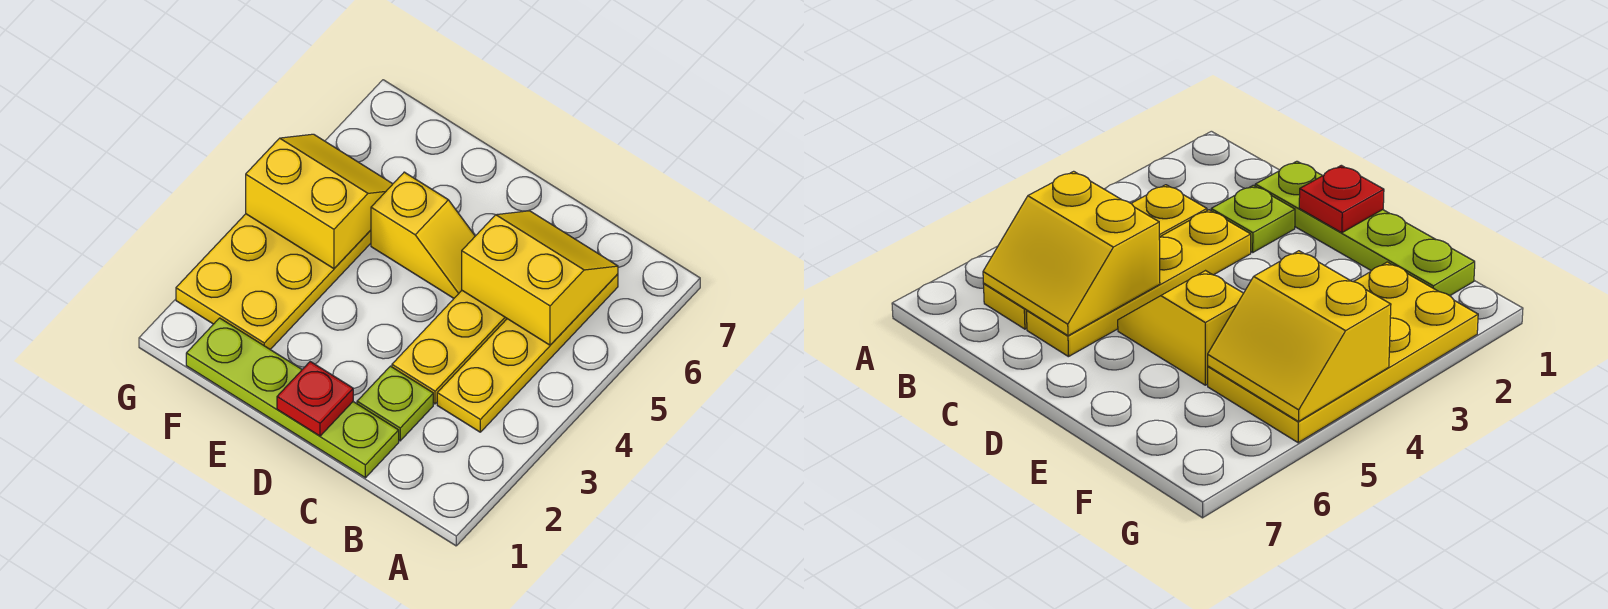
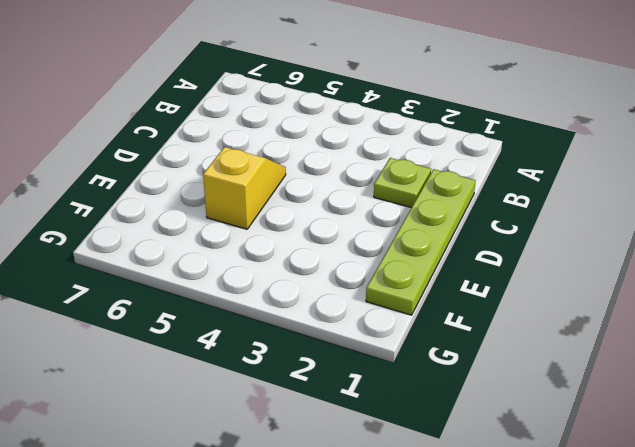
none -> yellow 1x4 plate [437,274,618,432]
none -> yellow 1x4 plate [392,291,507,404]

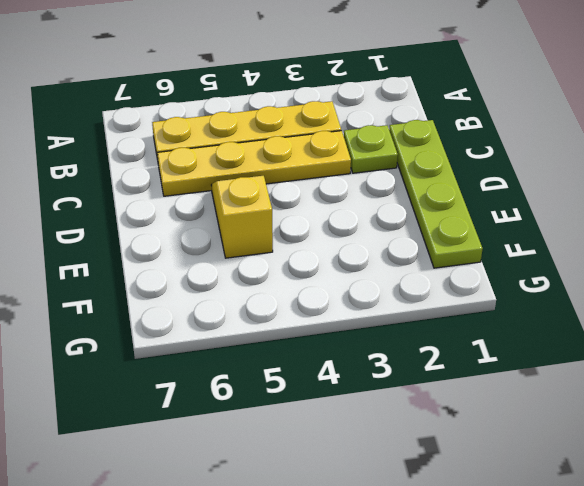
none -> yellow 2x4 plate [176,214,371,349]
none -> yellow 2x2 slope [462,211,618,345]

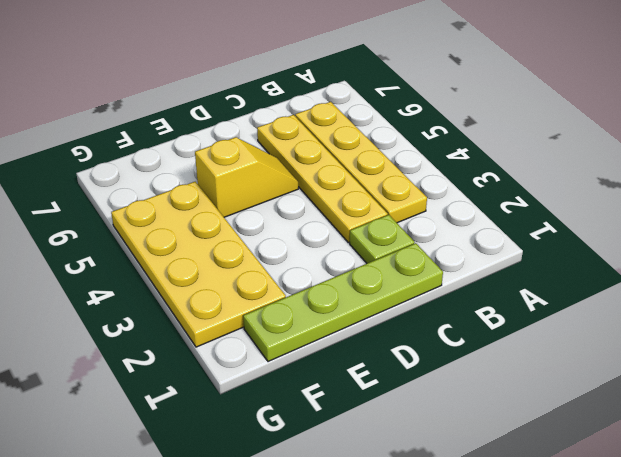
none -> yellow 2x2 slope [462,211,618,345]
none -> red 1x1 plate [277,362,353,436]

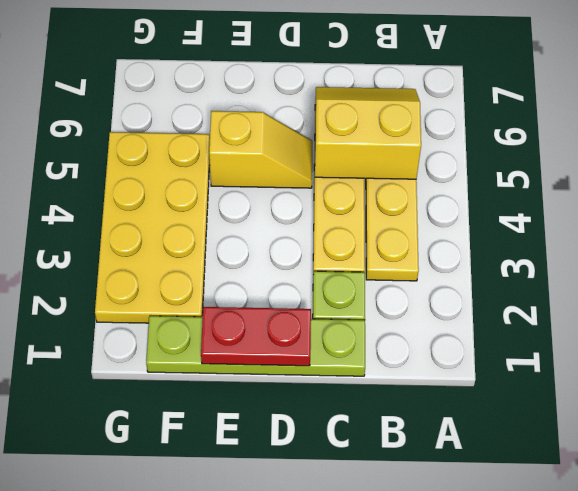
red 1x2 plate [201,307,311,366] -> red 1x1 plate [277,362,353,436]
none -> yellow 2x2 slope [246,134,392,269]

